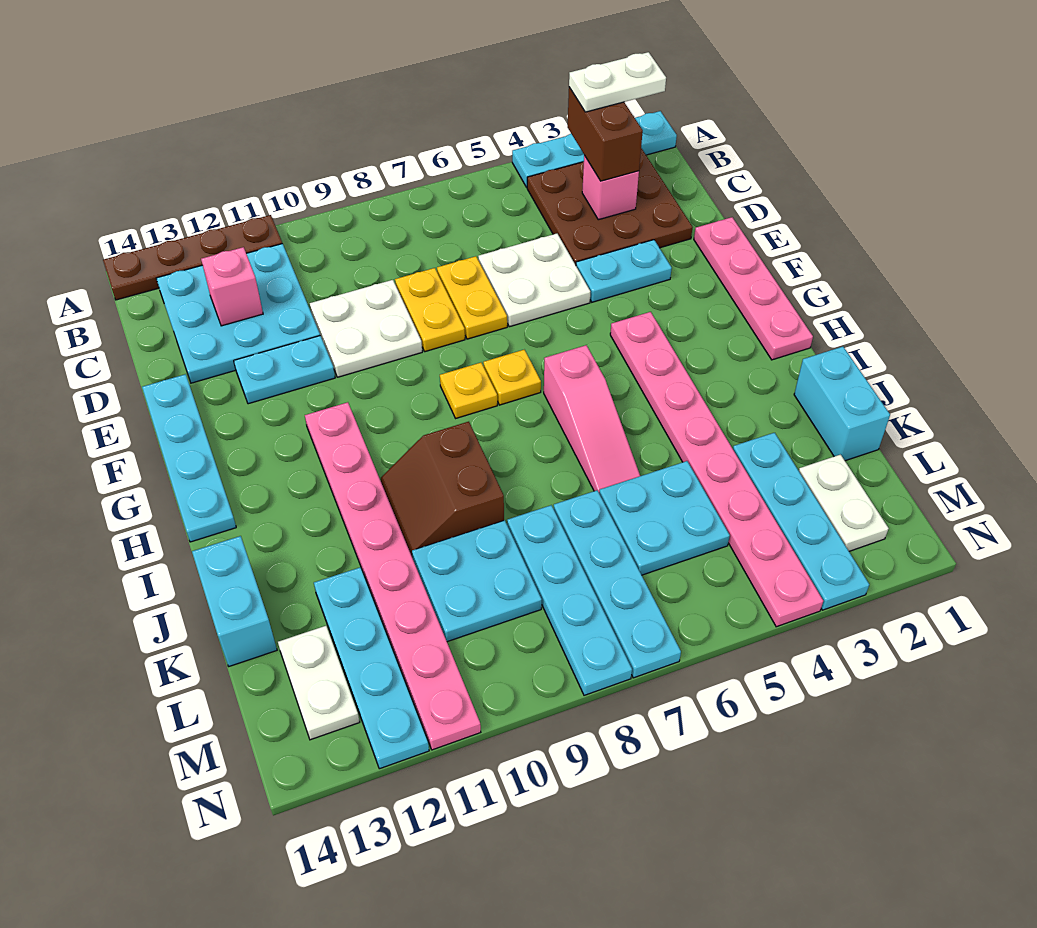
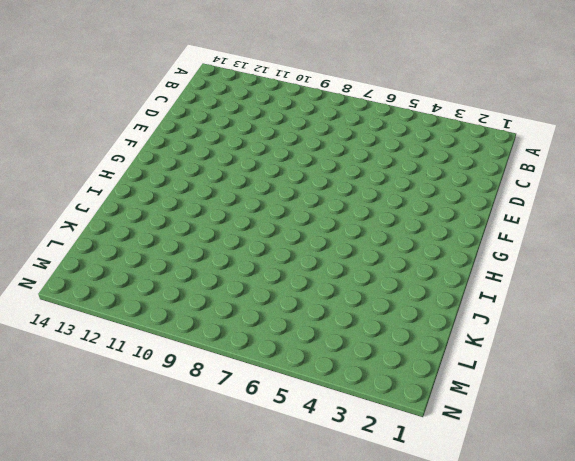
none -> cyan 1x4 plate [512,111,677,187]
none -> brown 1x4 plate [103,215,282,300]
none -> brown 3x3 plate [527,148,693,265]
none -> cyan 3x3 plate [156,244,320,383]

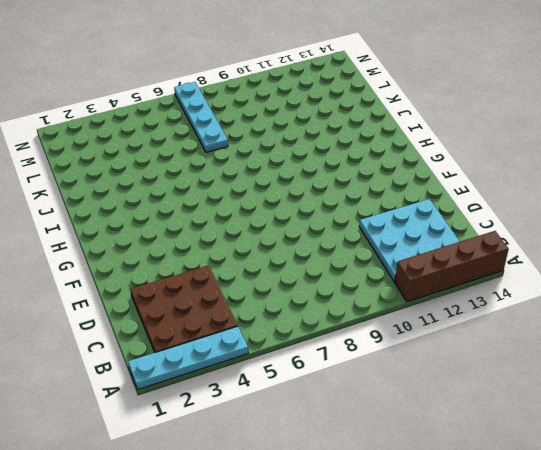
brown 1x4 brick [395,231,509,302] -> brown 1x4 plate [103,215,282,300]
none -> white 2x2 plate [478,234,590,327]
none -> yellow 1x2 plate [437,256,507,339]
none -> yellow 1x2 plate [395,268,465,352]
none -> white 2x2 plate [310,280,422,377]

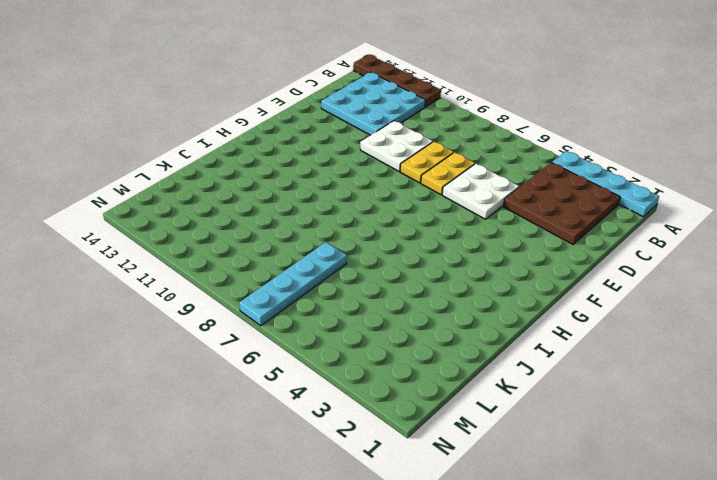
none -> pink 1x4 plate [694,217,813,360]
none -> cyan 1x2 plate [576,240,672,302]
none -> cyan 1x2 plate [234,336,335,404]
none -> cyan 1x4 plate [142,374,236,542]

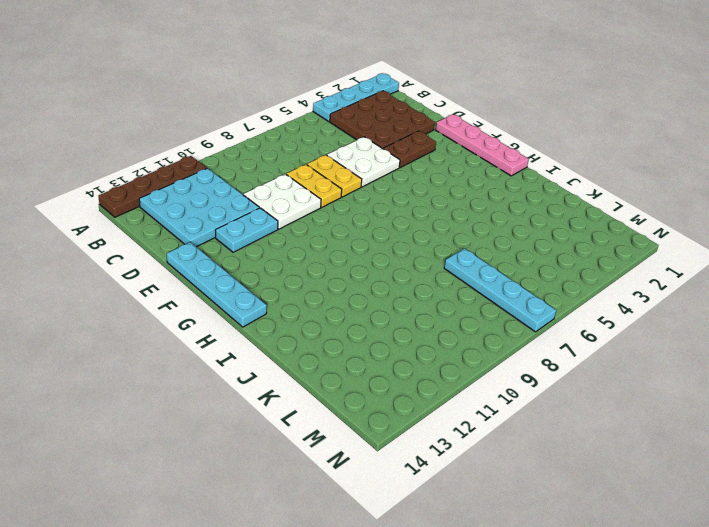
brown 1x2 plate [383,131,436,168] -> cyan 1x2 plate [576,240,672,302]
none -> pink 1x8 plate [610,312,823,627]
none -> yellow 1x1 plate [483,350,541,405]
none -> yellow 1x1 plate [440,363,497,418]
none -> pink 1x8 plate [305,402,481,750]

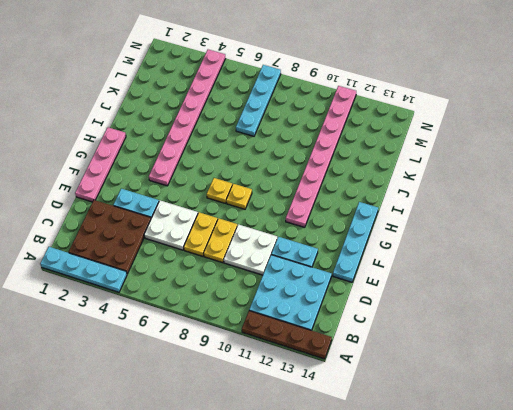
none -> pink 1x3 slope [544,345,640,492]
none -> brown 2x2 slope [381,422,504,558]
none -> cyan 1x2 brick [794,347,890,461]
none -> cyan 1x2 brick [192,536,277,666]

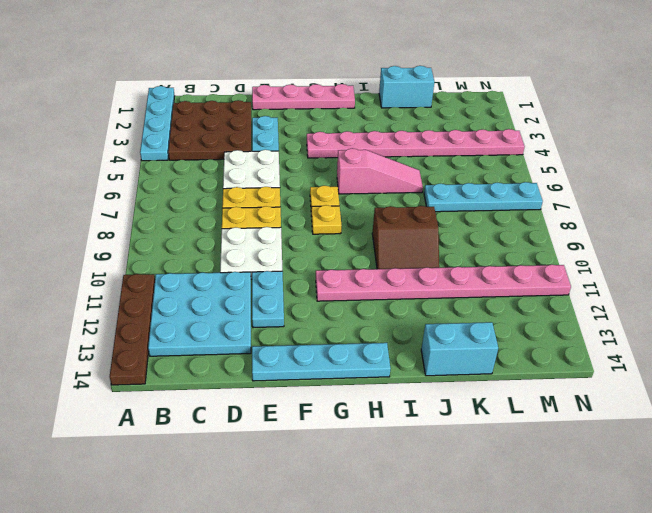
none -> cyan 1x4 plate [733,433,869,610]
none -> cyan 2x2 plate [599,461,730,575]
none -> cyan 1x4 plate [507,505,632,695]
none -> cyan 2x2 plate [412,520,542,642]

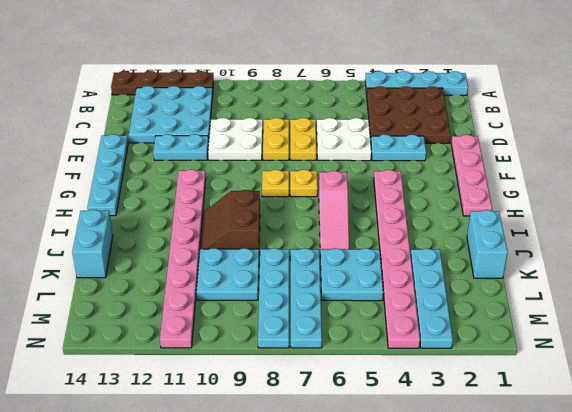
none -> cyan 1x4 plate [314,567,429,769]
none -> white 1x2 plate [799,455,889,551]
none -> white 1x2 plate [278,626,360,740]
none -> pink 1x1 brick [582,155,639,220]

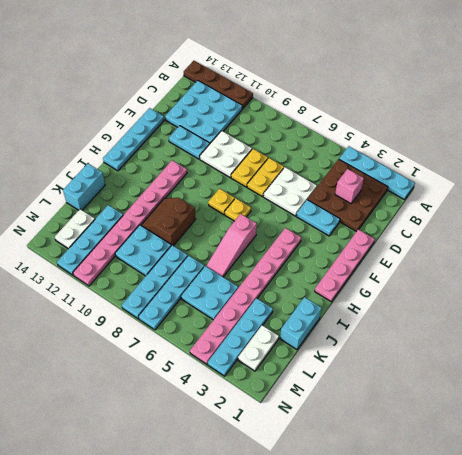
none -> pink 1x1 brick [201,247,263,326]
none -> brown 1x2 brick [568,87,643,181]
none -> white 1x2 plate [569,52,666,112]

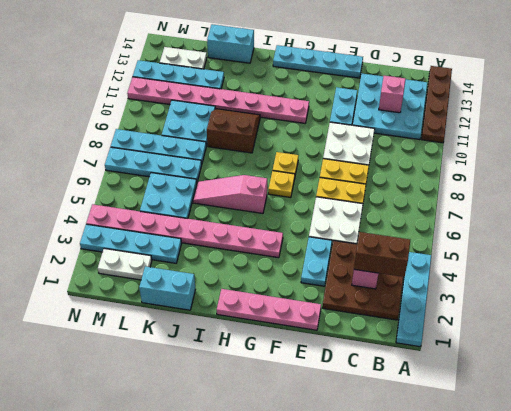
none -> white 1x2 plate [569,52,666,112]

